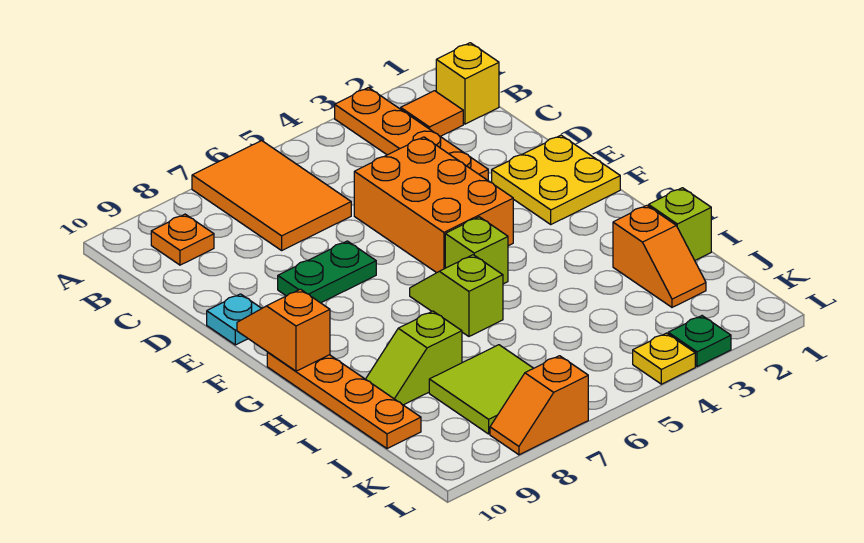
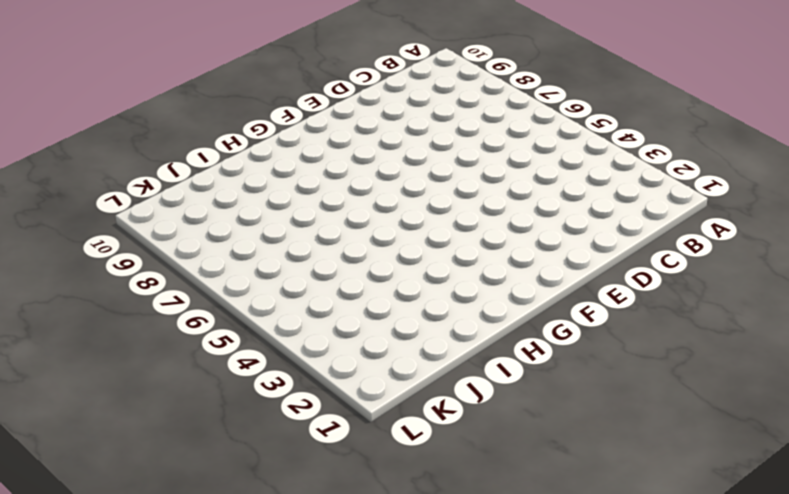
none -> orange 1x4 plate [335,88,488,180]
none -> orange 2x3 tile [192,141,351,250]
none -> yellow 1x1 brick [436,43,499,124]

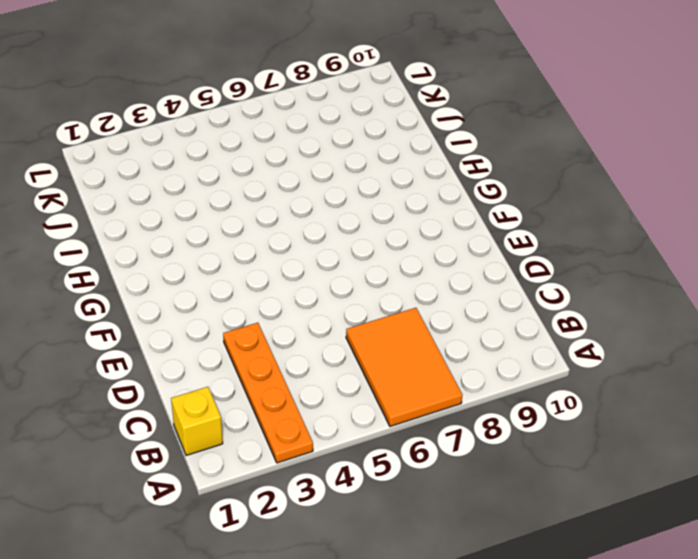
none -> orange 1x1 tile [401,91,463,136]
none -> orange 1x1 plate [151,214,214,265]
none -> orange 2x3 brick [354,137,513,273]

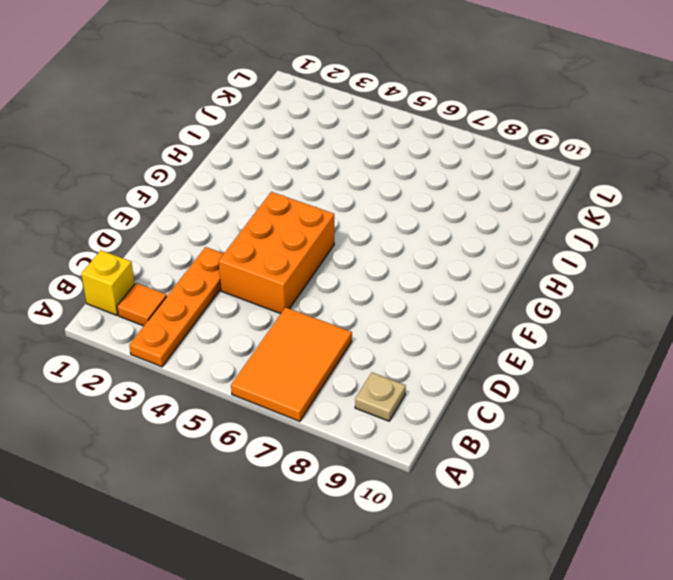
tan 1x1 plate [355,373,406,421] -> orange 1x1 plate [151,214,214,265]
none -> yellow 2x2 plate [492,135,620,224]
none -> green 1x2 plate [278,241,376,303]
none -> cyan 1x1 plate [207,294,262,345]

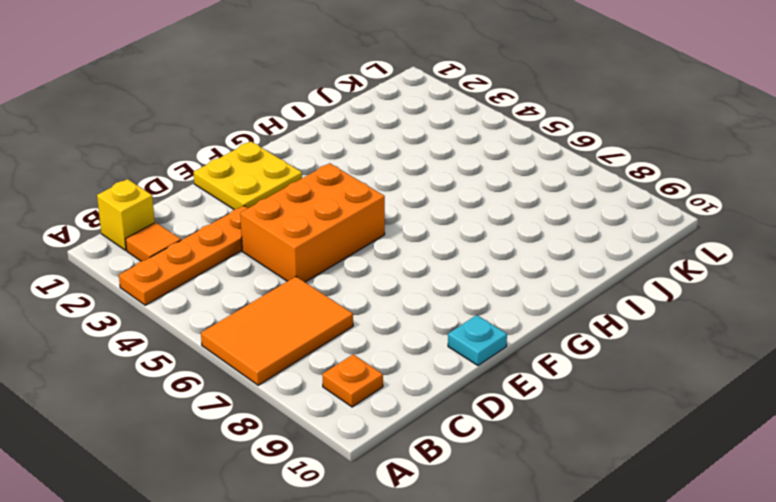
none -> green 1x2 plate [278,241,376,303]
none -> lime 1x1 brick [445,217,508,284]
none -> lime 1x2 slope [410,255,503,336]

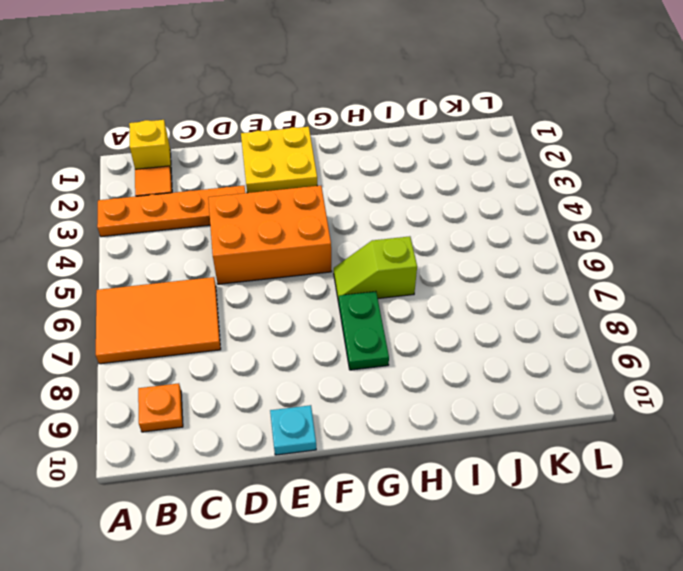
green 1x2 plate [339,292,389,370] -> green 1x2 plate moved to [278,241,376,303]
none -> lime 1x1 brick [445,217,508,284]
none -> orange 1x4 plate [267,352,421,449]
none -> lime 1x1 brick [649,188,711,260]

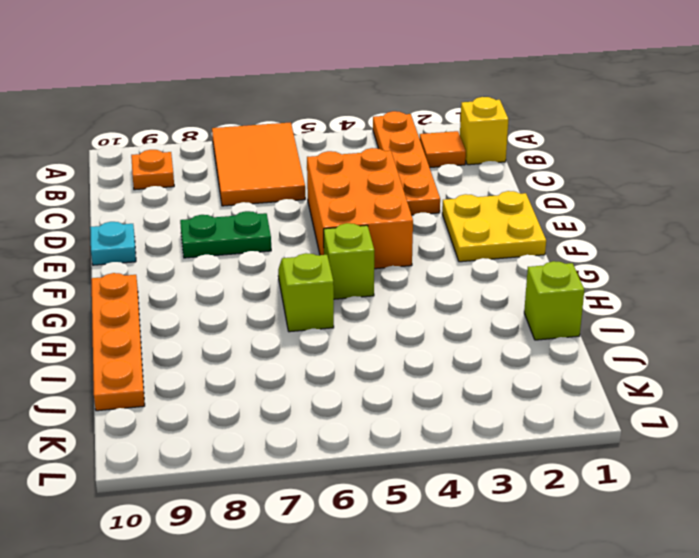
none -> orange 1x2 slope [613,205,706,307]
none -> lime 1x2 slope [366,311,462,405]
none -> lime 2x2 tile [429,345,533,434]

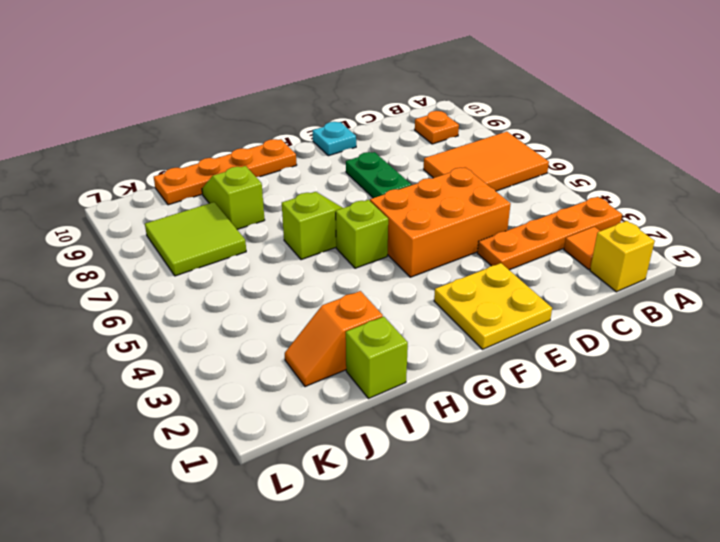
none -> green 1x1 plate [668,316,731,367]
none -> yellow 1x1 plate [633,333,695,384]
none -> orange 1x2 slope [490,356,588,455]

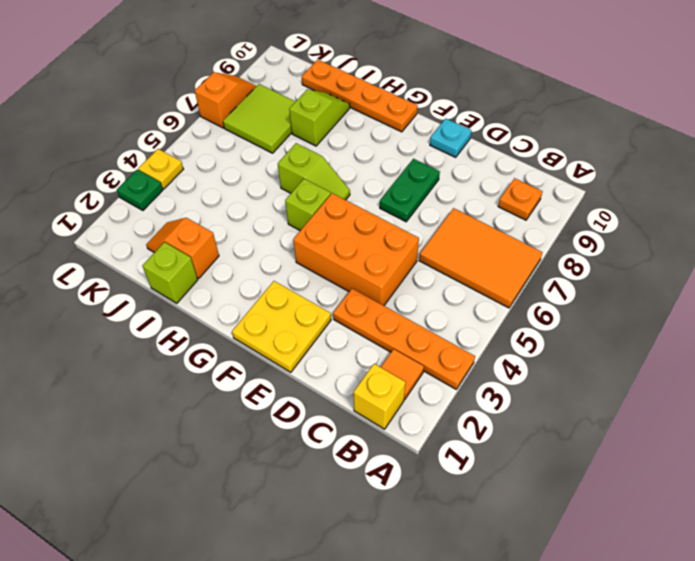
none -> orange 1x2 slope [237,289,330,371]

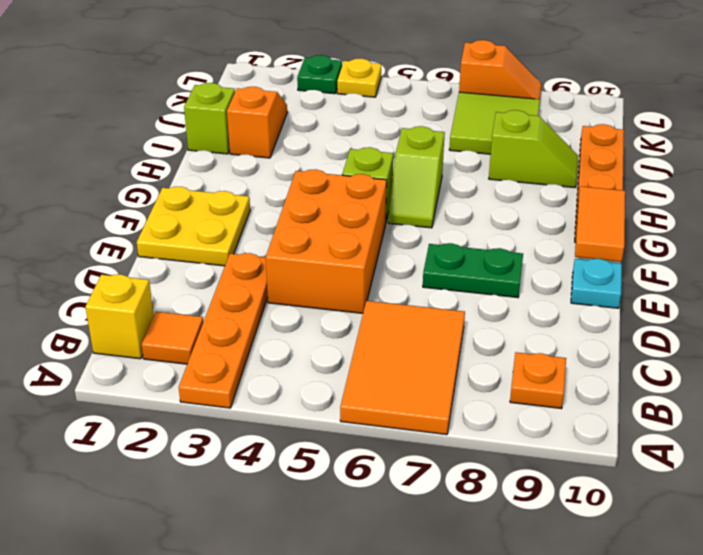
orange 1x2 tile [575,186,625,262] -> orange 1x2 slope [237,289,330,371]

